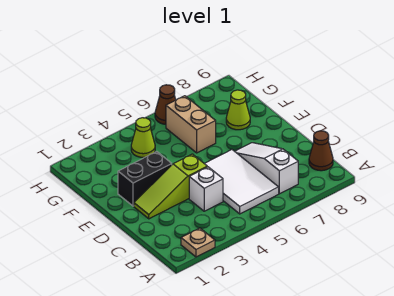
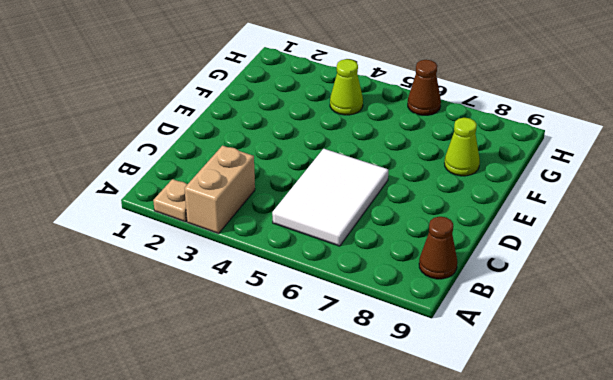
tan 1x2 brick [185,146,255,234] -> tan 1x2 brick moved to [166,96,216,153]
none -> white 1x3 slope [235,143,298,194]
none -> white 1x1 brick [189,167,223,211]

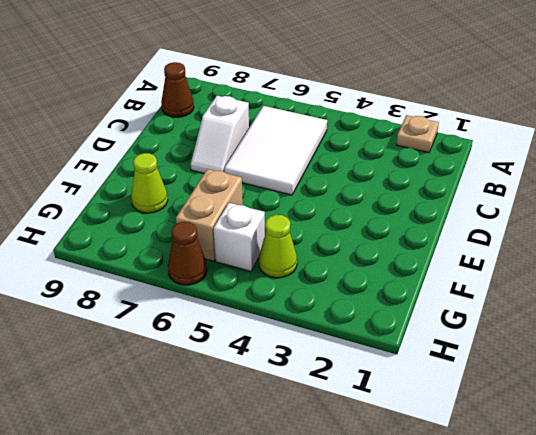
white 1x2 slope [191,96,249,173] -> white 1x3 slope [235,143,298,194]
white 1x1 brick [214,203,265,271] -> white 1x1 brick moved to [189,167,223,211]
none -> lime 1x3 slope [134,154,207,219]
none -> black 1x2 brick [118,152,172,206]

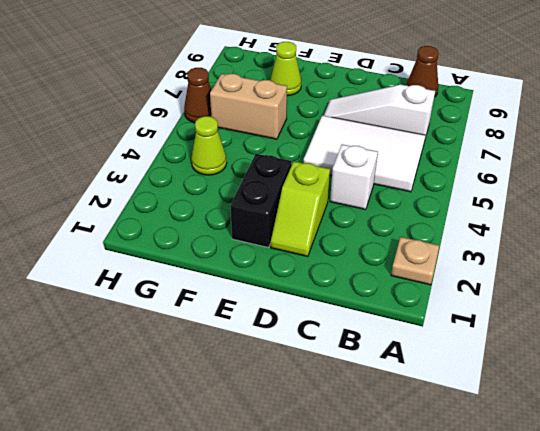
lime 1x2 slope [271,161,330,257] -> lime 1x3 slope [134,154,207,219]

